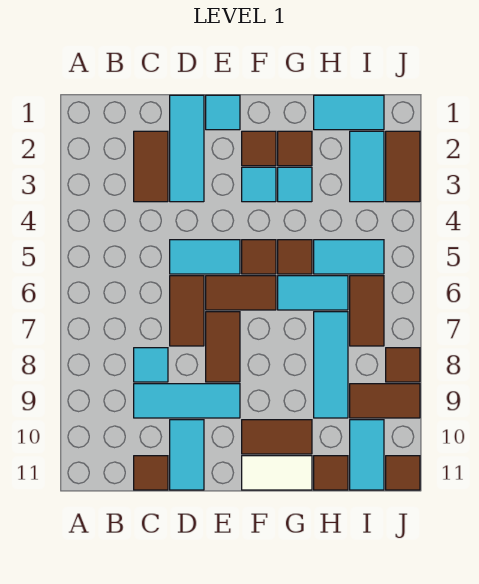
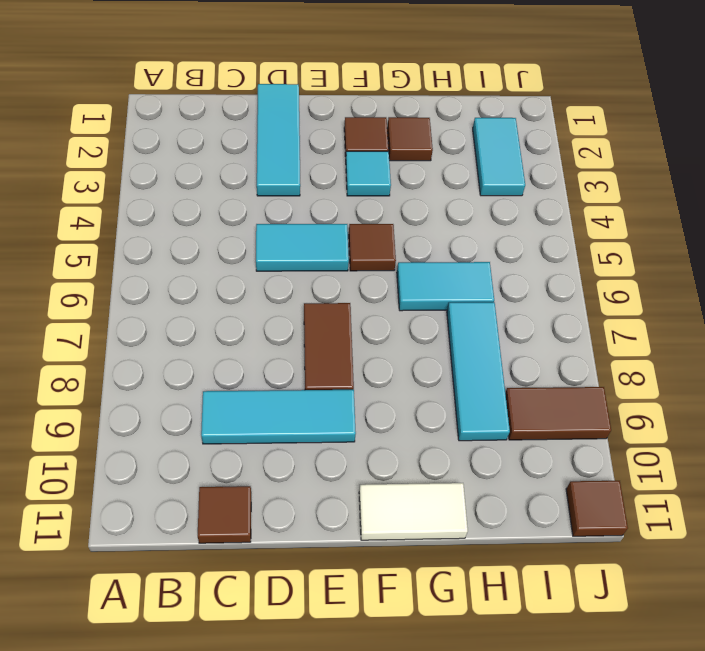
none -> brown 1x2 tile [134,131,168,202]
none -> cyan 1x1 tile [134,348,168,382]
none -> brown 1x2 tile [170,276,204,346]
none -> cyan 1x2 tile [170,420,204,490]

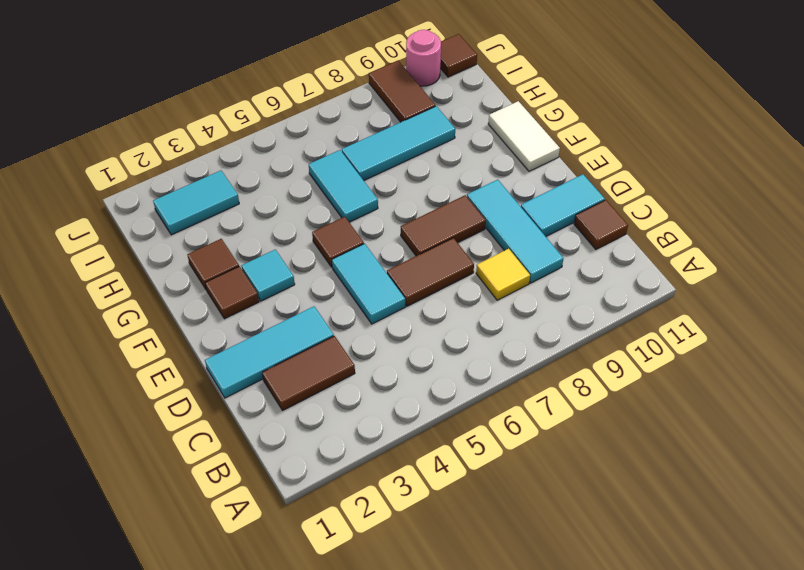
yellow 1x1 tile [476,249,530,300] -> cyan 1x1 tile [134,348,168,382]
pink 1x1 round brick [406,30,441,86] -> none
none -> cyan 1x1 tile [206,95,240,130]
none -> brown 1x2 tile [206,276,276,310]
none -> brown 1x2 tile [242,420,312,454]
none -> cyan 1x1 tile [278,167,312,202]

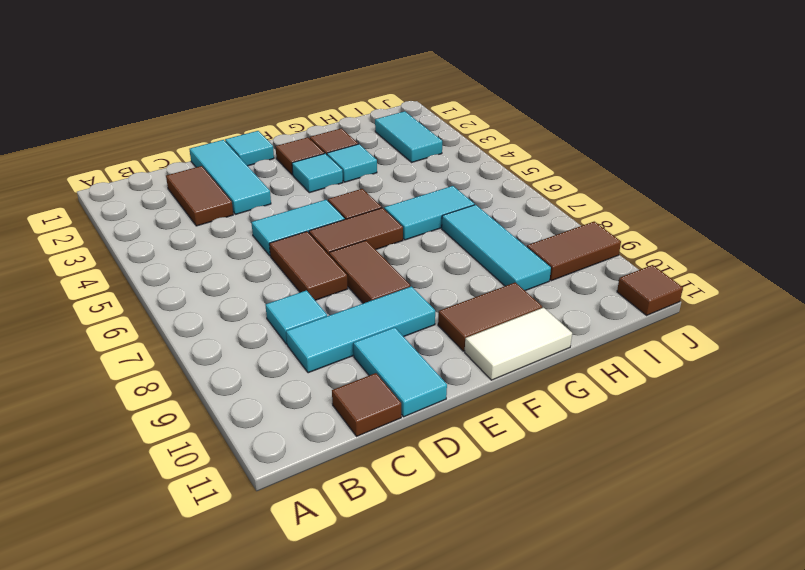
none -> brown 1x1 tile [278,240,312,274]
none -> cyan 1x2 tile [314,95,384,130]
none -> cyan 1x2 tile [314,240,384,274]
none -> brown 1x1 tile [314,456,348,490]

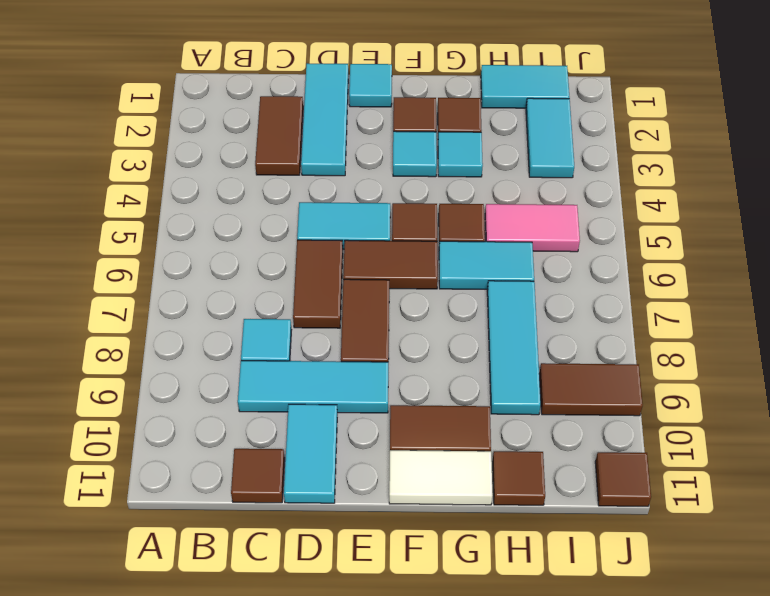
pink 1x2 tile [485,204,580,252] -> cyan 1x2 tile [314,240,384,274]
none -> brown 1x2 tile [350,276,384,346]
none -> cyan 1x2 tile [350,420,384,490]
none -> brown 1x2 tile [386,131,420,202]
none -> brown 1x1 tile [386,348,420,382]

